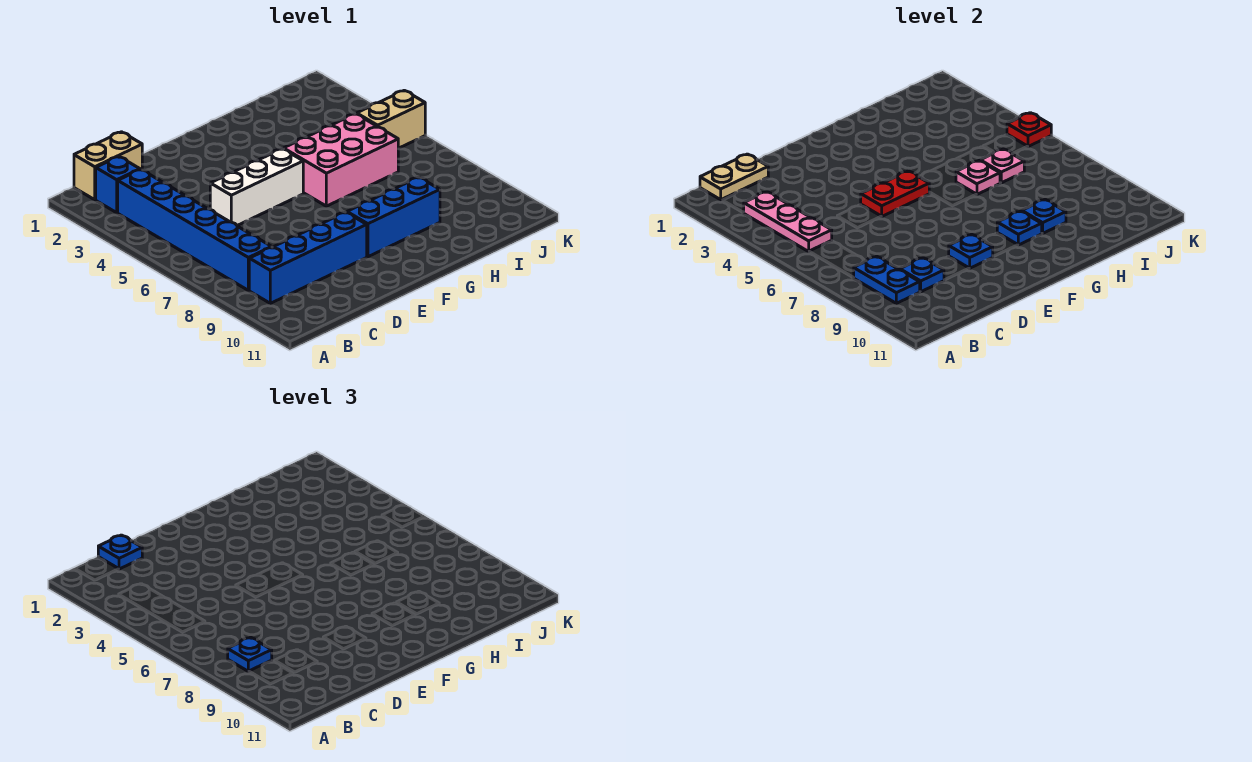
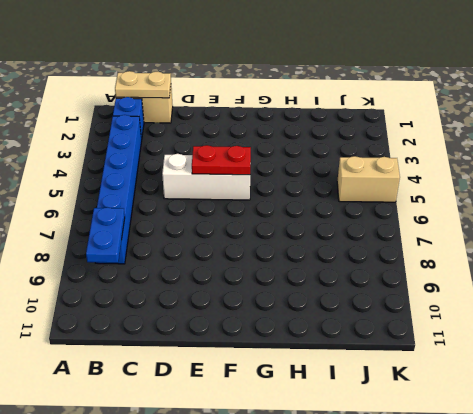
none -> blue 1x4 brick [249,212,367,303]
none -> blue 1x3 brick [347,177,440,257]
none -> pink 2x3 brick [284,114,398,206]

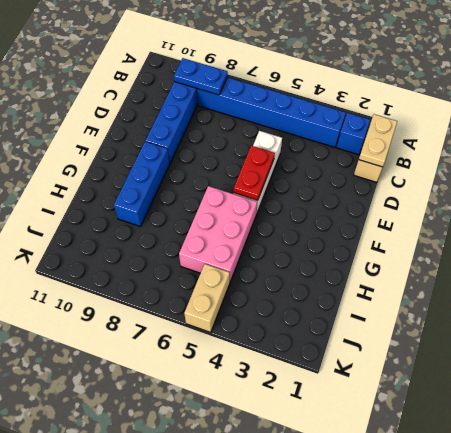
none -> pink 1x3 plate [744,192,832,251]
none -> blue 1x1 plate [900,258,944,292]
none -> blue 1x1 plate [949,234,993,268]

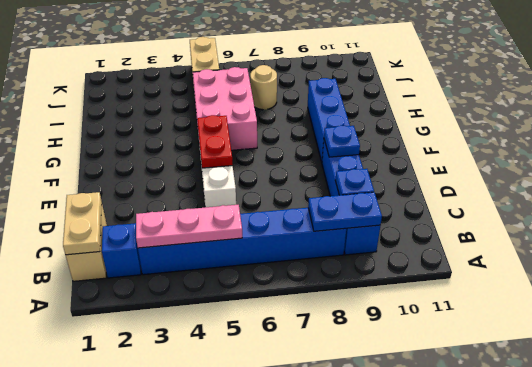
tan 1x1 round brick [250,65,277,110] -> none
none -> blue 1x1 plate [997,211,1042,245]
none -> pink 1x1 plate [956,161,1000,194]
none -> blue 1x1 plate [1022,200,1066,233]

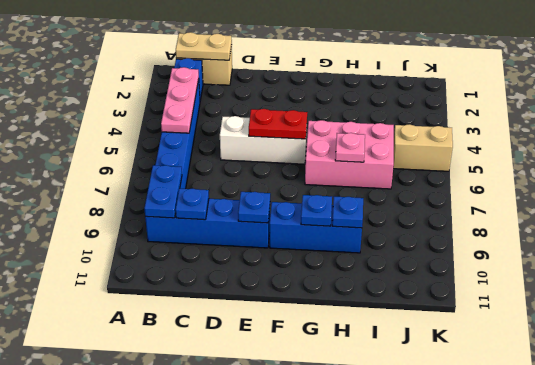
none -> pink 1x1 plate [980,149,1024,183]
none -> red 1x1 plate [1007,113,1051,146]
none -> blue 1x1 plate [228,637,272,671]

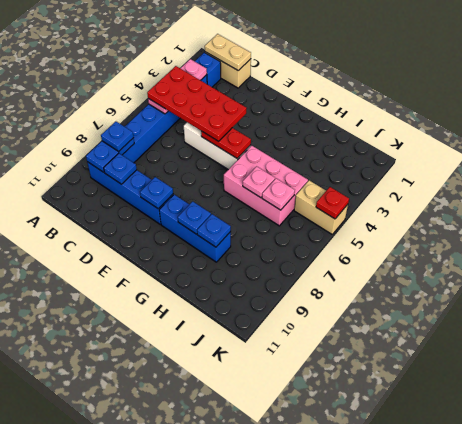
red 2x4 plate [147,66,247,141] -> none
none -> blue 1x1 plate [98,535,142,569]

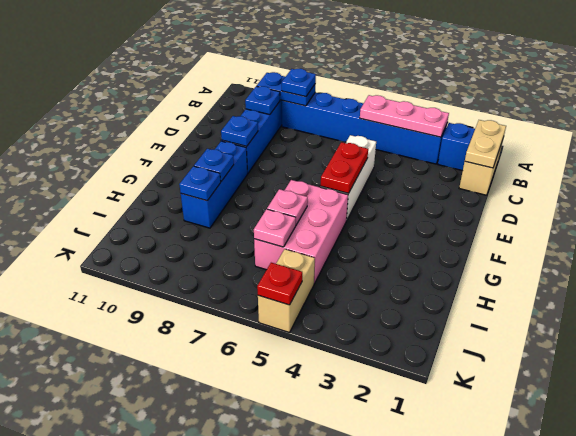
none -> blue 1x1 plate [98,535,142,569]

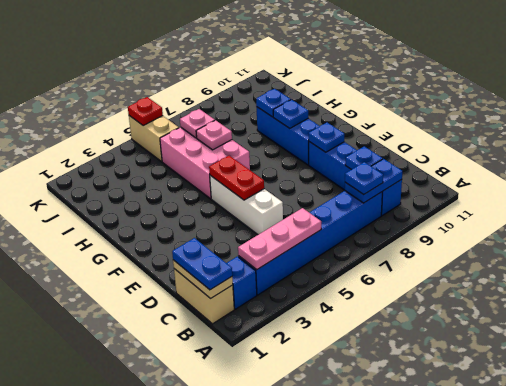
blue 1x2 plate [172,238,232,290] -> blue 1x1 plate [98,535,142,569]

